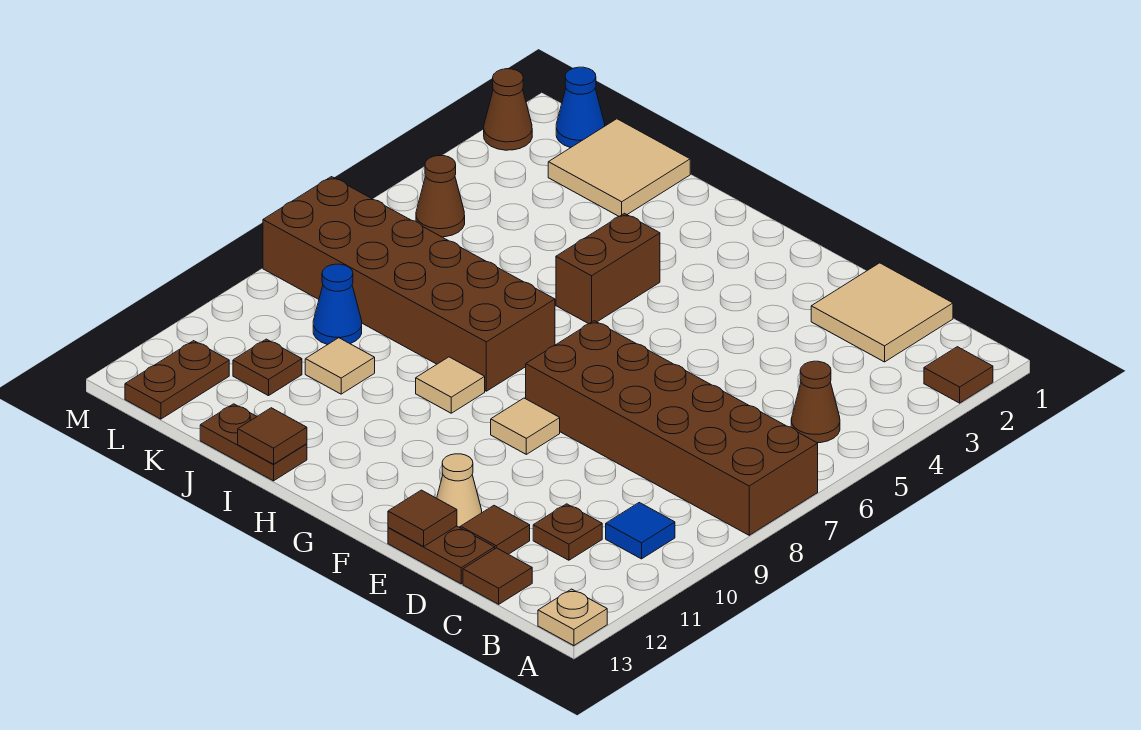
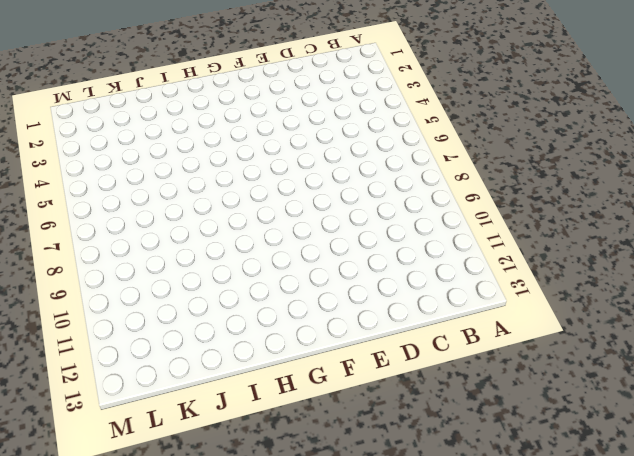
none -> brown 1x1 tile [924,347,993,403]
none -> brown 2x6 brick [526,321,818,535]
none -> tan 1x1 plate [538,589,607,646]

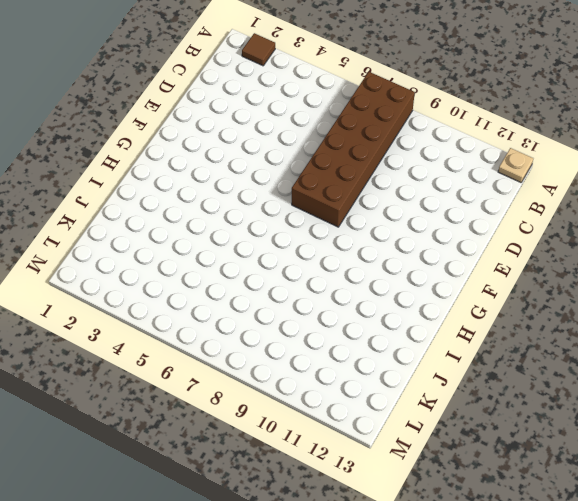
none -> brown 1x1 cone [791,361,840,443]
none -> blue 1x1 tile [606,503,675,559]
none -> tan 2x2 tile [811,263,953,362]

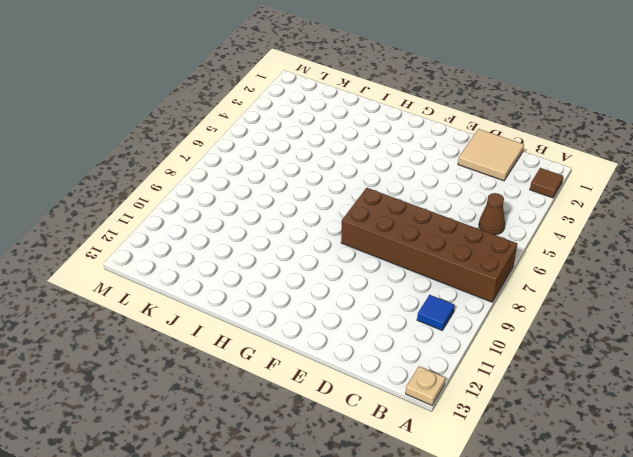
none -> brown 1x1 plate [533,504,602,560]
none -> brown 1x1 tile [463,548,532,604]
none -> brown 1x1 tile [461,506,530,554]

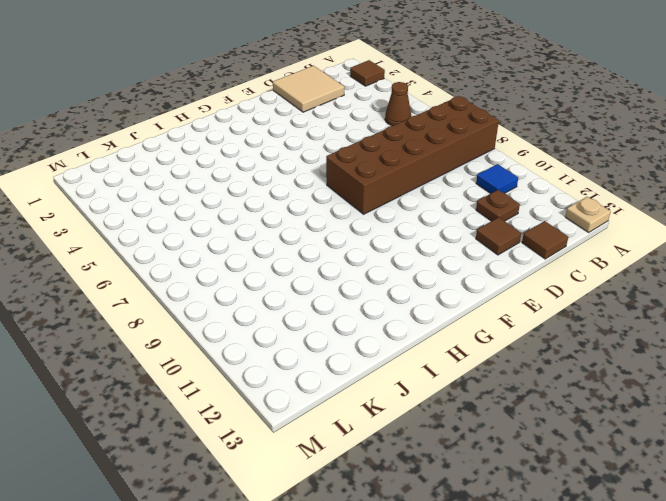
none -> brown 1x2 plate [388,526,495,584]
none -> tan 1x1 cone [437,454,482,528]
none -> tan 1x1 tile [491,398,560,454]

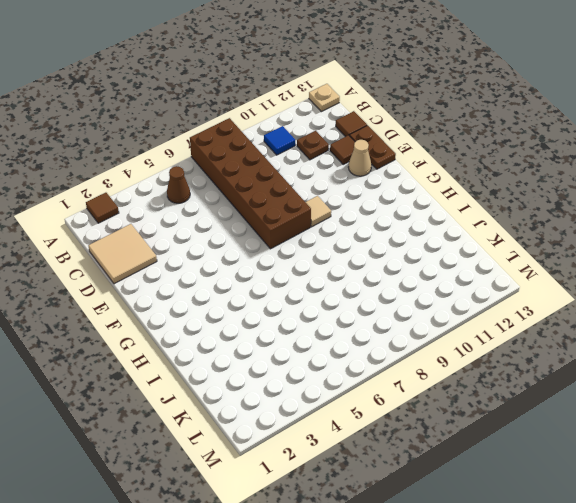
none -> brown 1x2 brick [556,213,660,324]
none -> brown 2x6 brick [263,177,555,391]
none -> tan 1x1 tile [416,357,485,413]

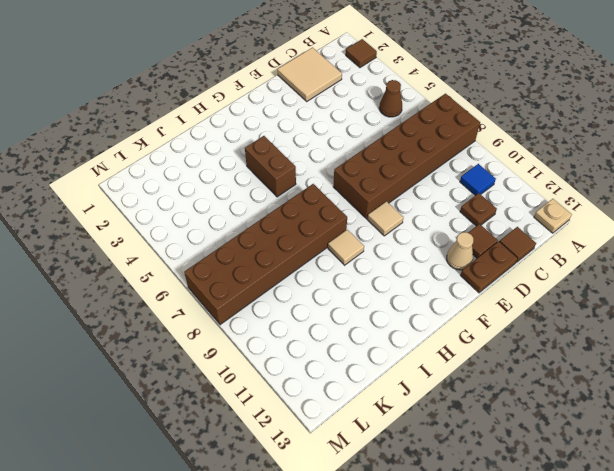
none -> brown 1x2 plate [200,404,307,481]
none -> tan 2x2 tile [548,119,690,216]
none -> tan 1x1 tile [305,338,375,394]

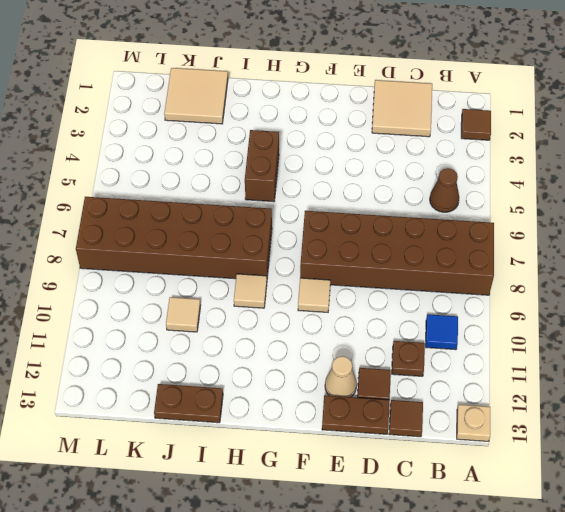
none -> blue 1x1 cone [313,264,362,345]
none -> brown 1x1 plate [233,339,302,396]
none -> blue 1x1 cone [556,67,605,148]

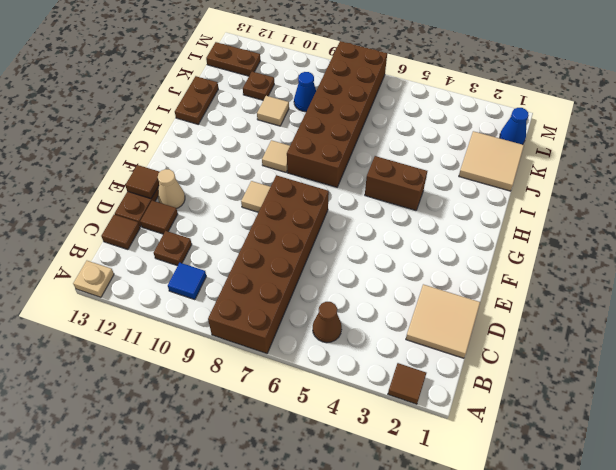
none -> brown 1x1 cone [416,155,465,237]
none -> brown 1x1 cone [484,69,532,150]
none -> brown 1x1 tile [238,408,307,464]

